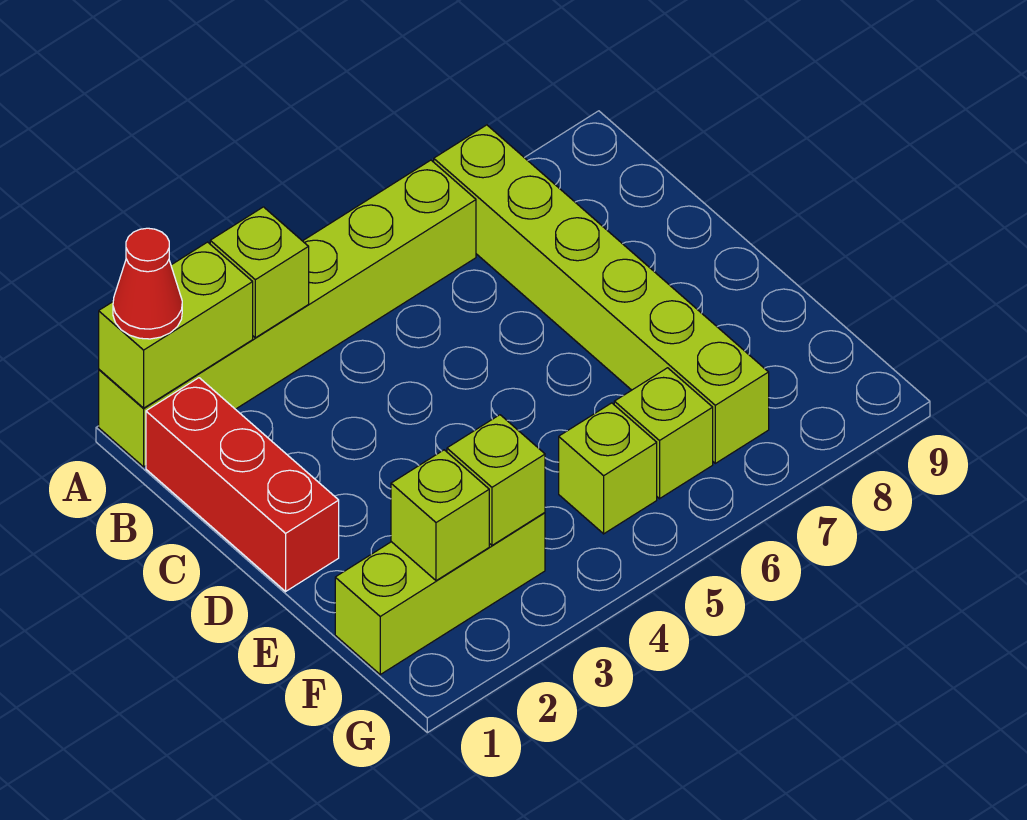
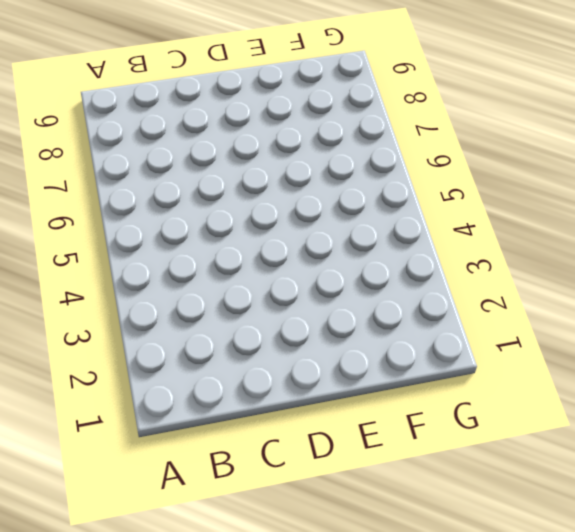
none -> lime 1x6 brick [99,160,476,467]
none -> lime 1x6 brick [434,125,769,463]

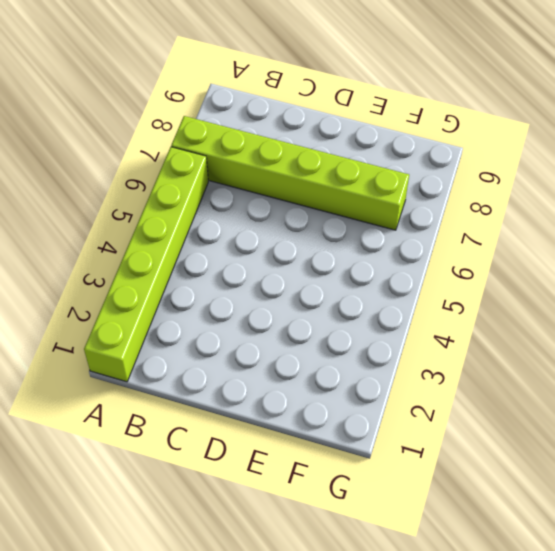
none -> red 1x3 brick [146,378,339,591]
none -> lime 1x3 brick [335,513,545,674]

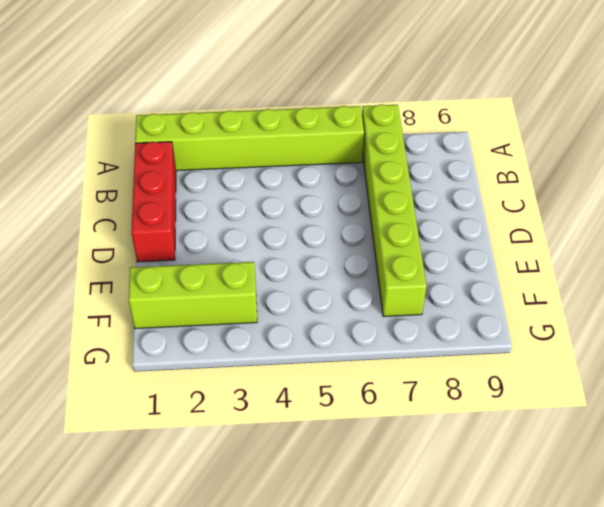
none -> lime 1x1 brick [559,403,657,534]
none -> lime 1x1 brick [614,368,713,499]

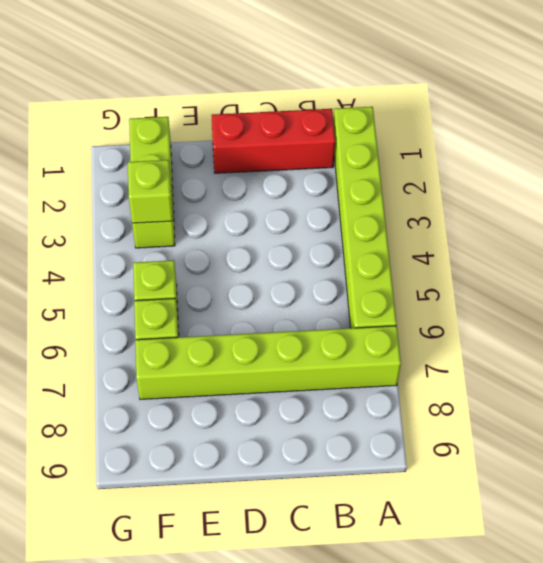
none -> lime 1x2 brick [99,242,253,408]
none -> lime 1x1 brick [210,207,309,338]

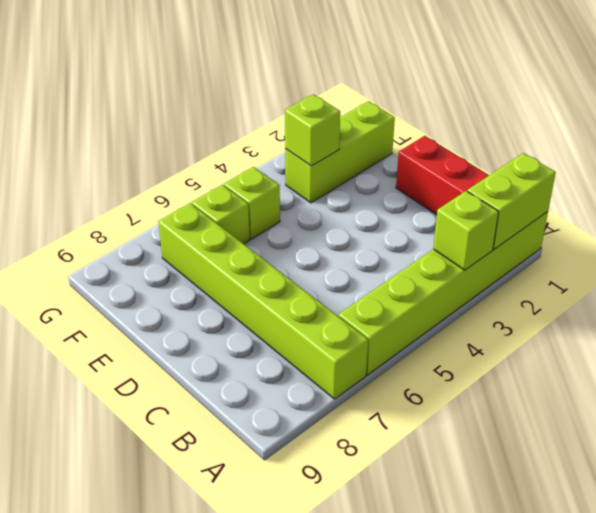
none -> lime 1x1 brick [391,450,489,581]
none -> red 1x1 cone [113,228,182,339]

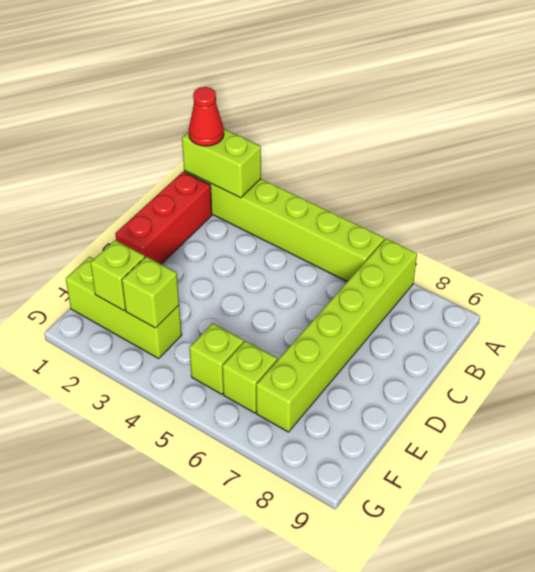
none -> lime 1x1 brick [210,207,309,338]

